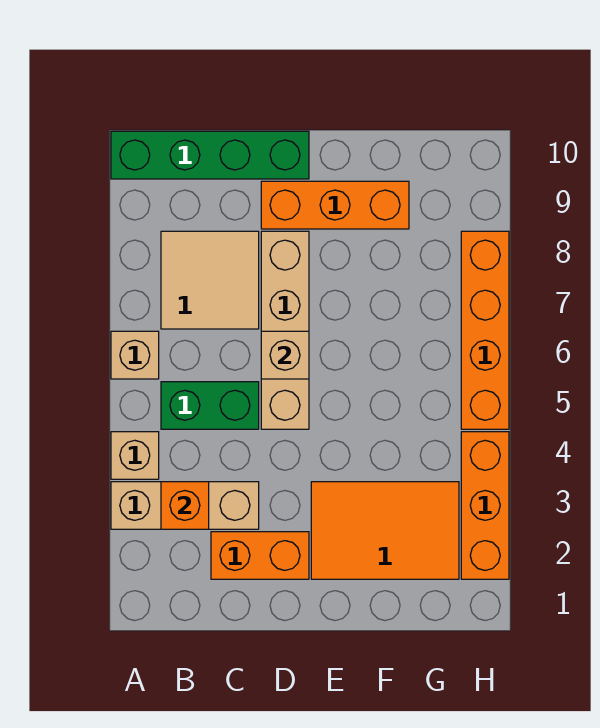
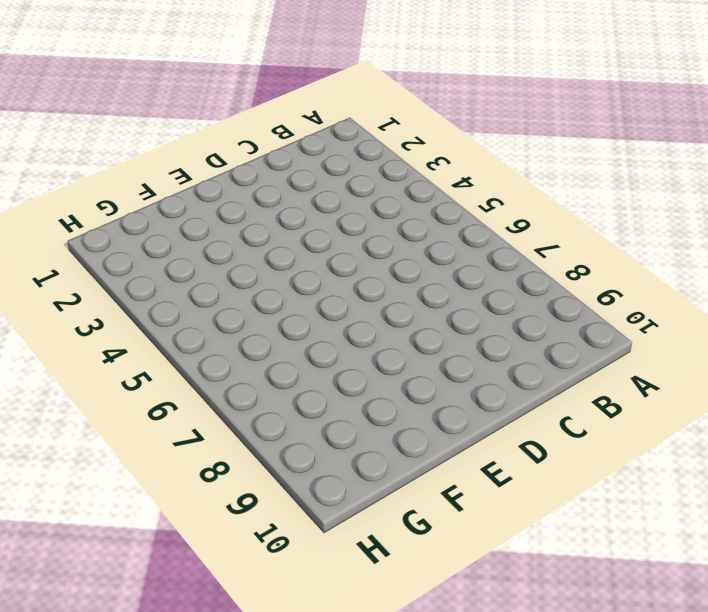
none -> tan 1x3 brick [111,482,259,529]
none -> tan 1x1 brick [111,432,159,479]
none -> tan 1x1 brick [111,331,159,379]

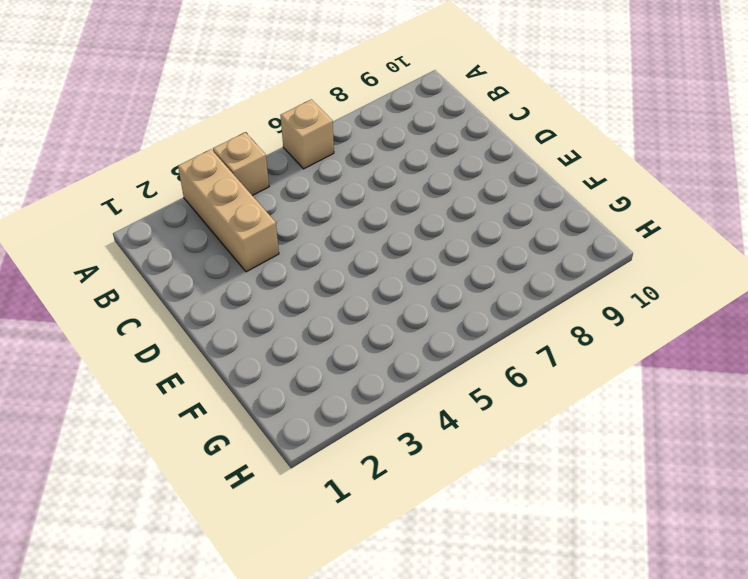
none -> green 1x4 brick [111,131,309,179]
none -> green 1x2 brick [161,382,259,429]
none -> tan 2x2 tile [161,231,259,329]

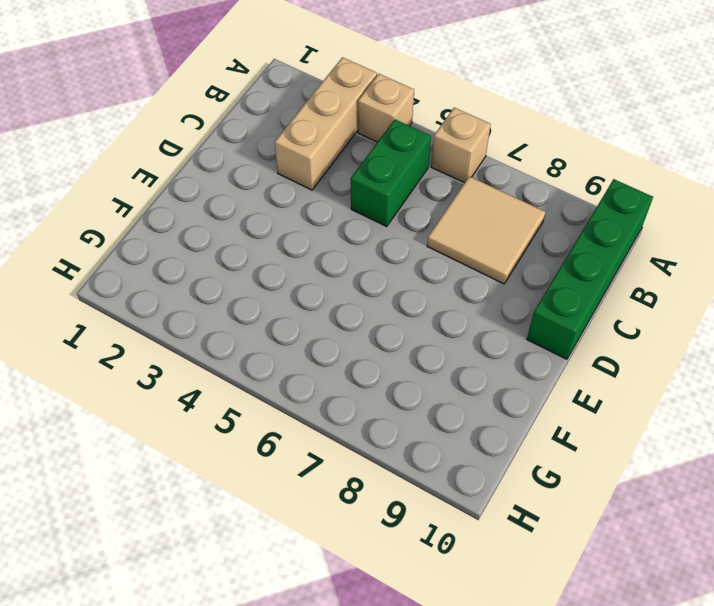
none -> orange 1x2 brick [211,532,309,579]
none -> tan 1x4 brick [261,231,309,429]
none -> orange 1x3 brick [261,181,409,229]

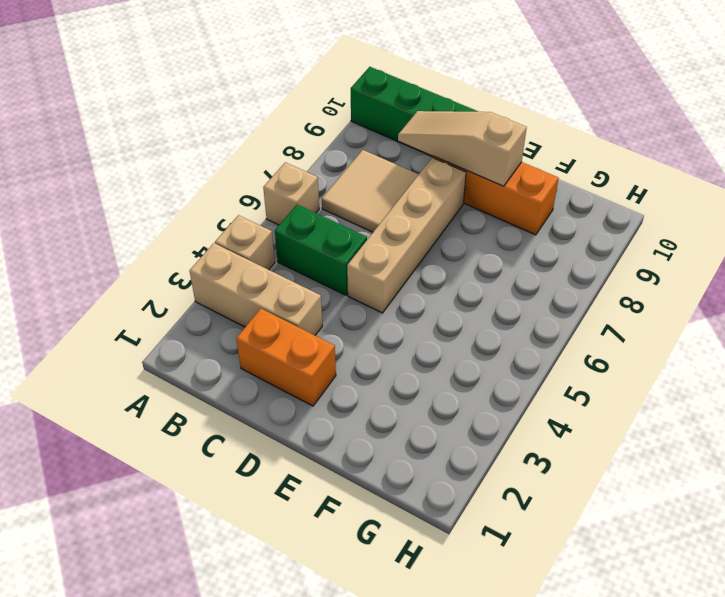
tan 1x3 slope [398,111,527,186] -> none
none -> orange 2x3 tile [311,482,459,579]
none -> orange 1x3 brick [461,432,509,579]
none -> orange 1x4 brick [461,231,509,429]

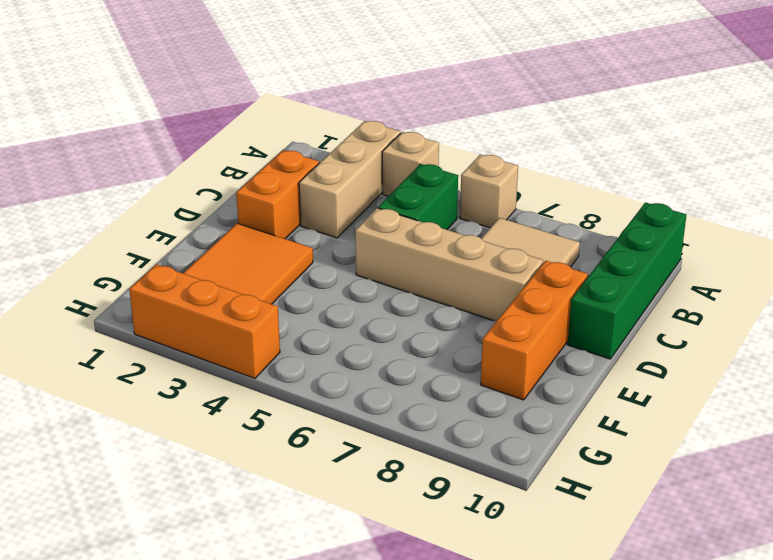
none -> orange 1x4 brick [461,231,509,429]
none -> orange 1x1 brick [161,482,209,529]
none -> tan 1x1 brick [261,331,309,379]

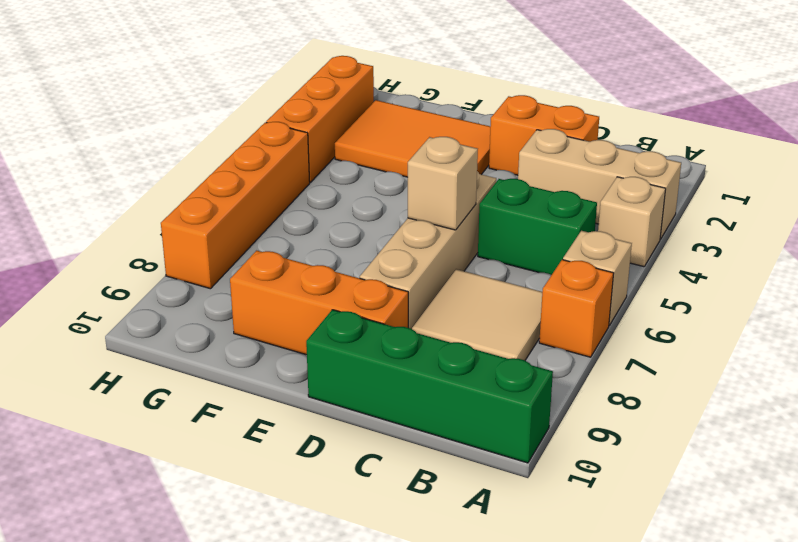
orange 1x1 brick [539,260,614,357] -> orange 1x1 brick moved to [161,482,209,529]

